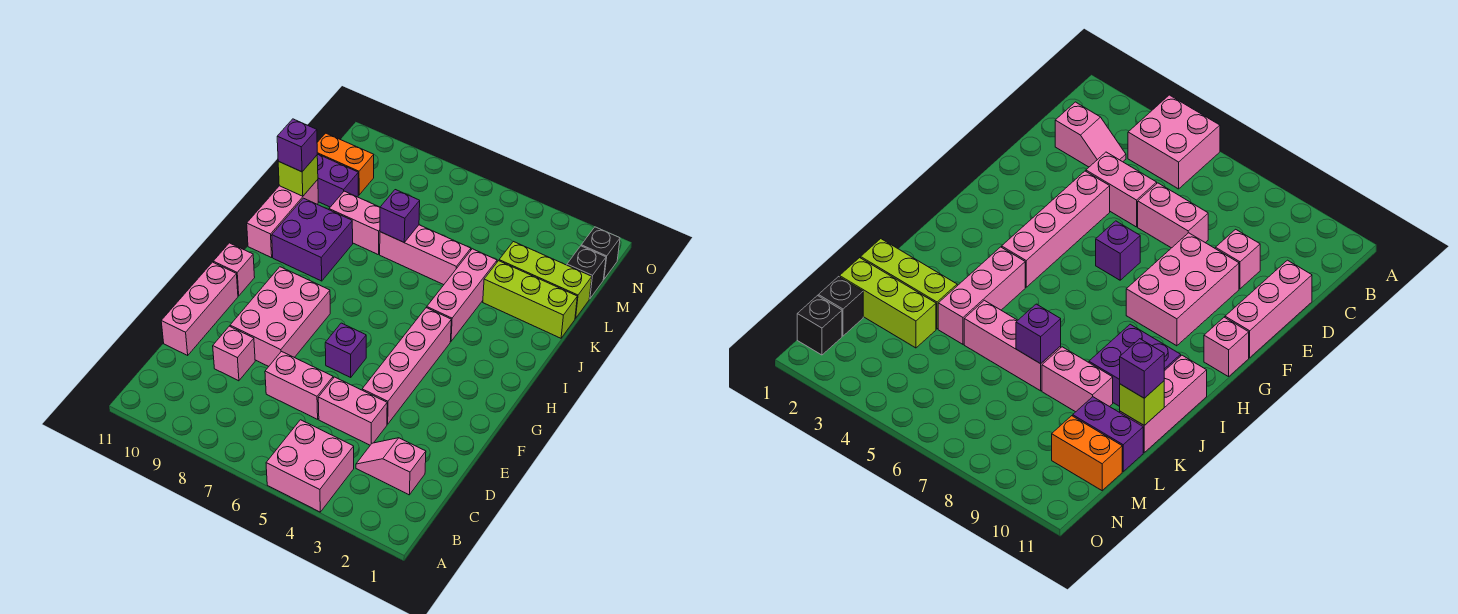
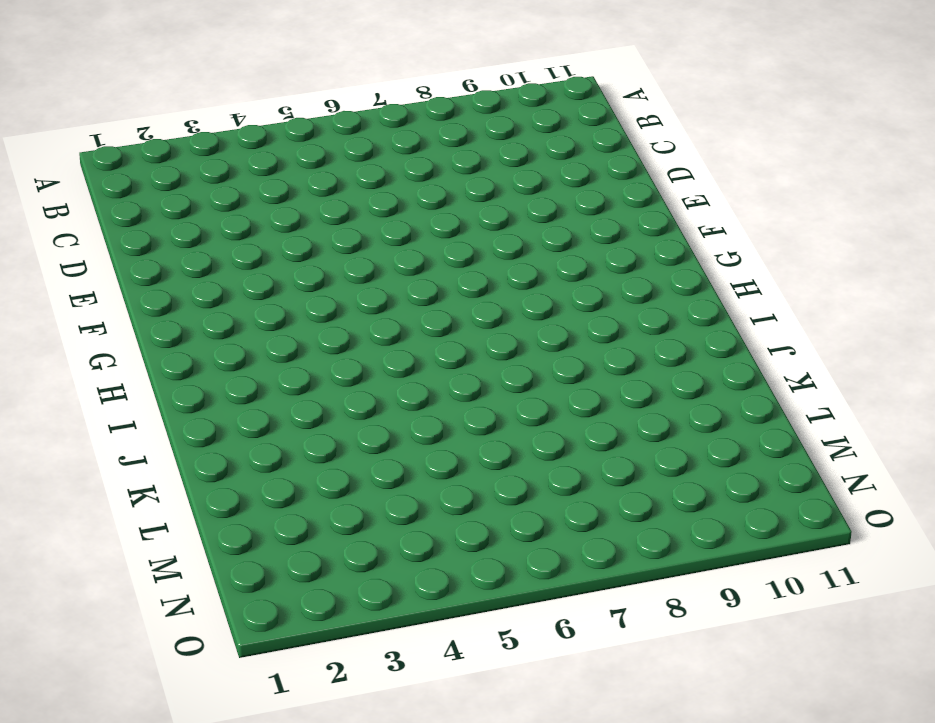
none -> pink 2x2 brick [266,420,354,512]
none -> pink 1x2 slope [356,438,426,495]
none -> pink 1x2 brick [318,377,387,445]

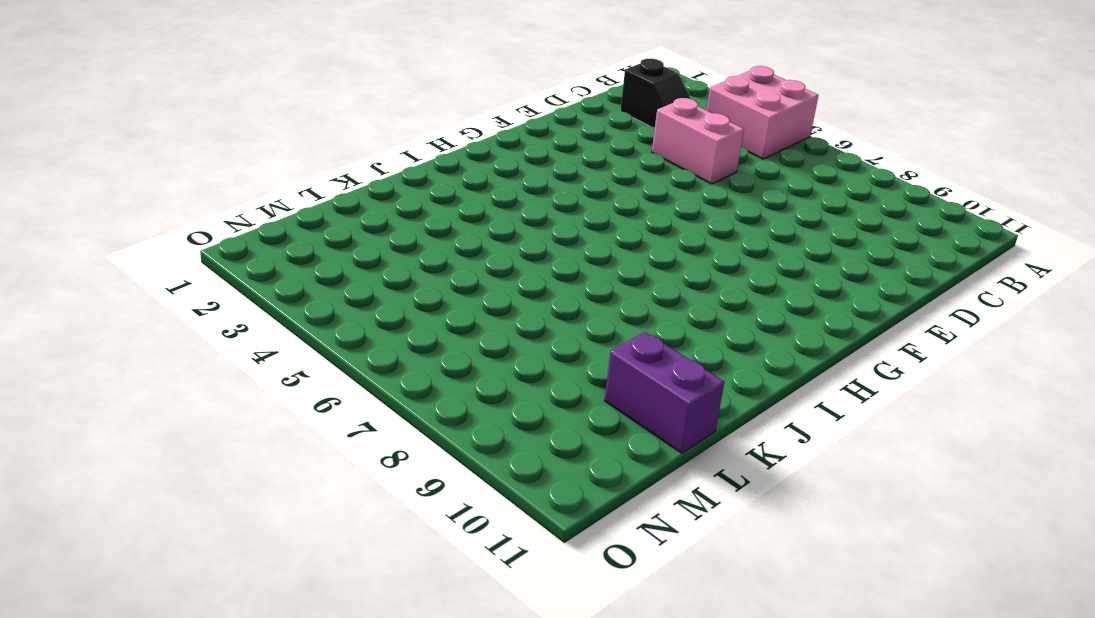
black 1x2 slope [620,59,691,127] -> pink 1x2 slope [356,438,426,495]
none -> pink 1x2 brick [265,352,333,419]
none -> pink 1x1 brick [213,326,255,381]
none -> pink 1x3 brick [161,262,238,355]

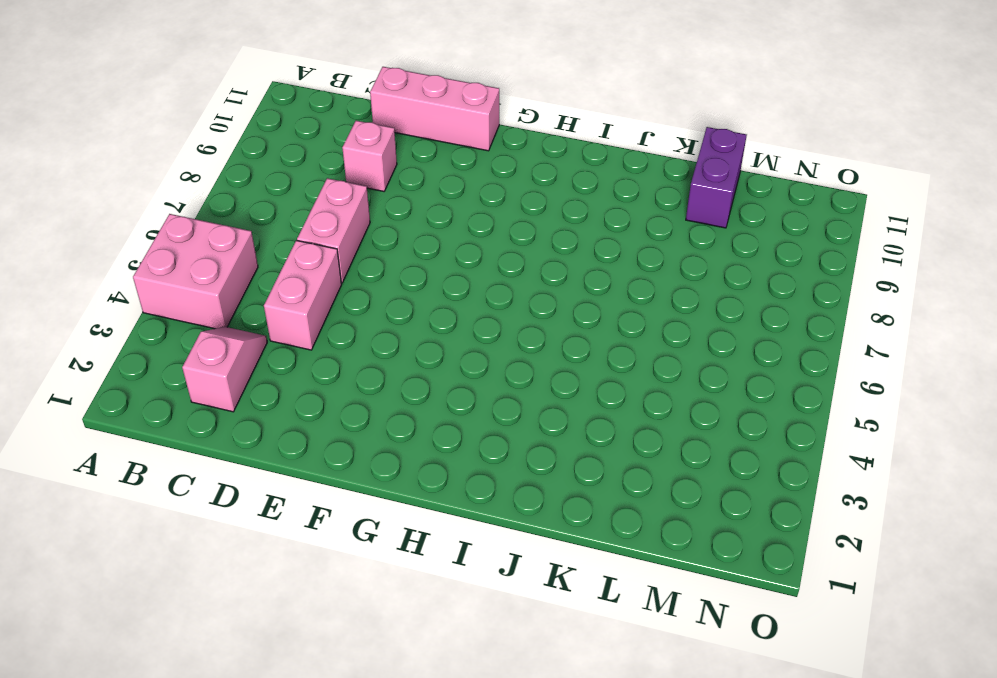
none -> pink 1x4 brick [362,308,451,424]
none -> pink 2x3 brick [230,267,330,366]
none -> purple 1x1 brick [325,323,366,377]

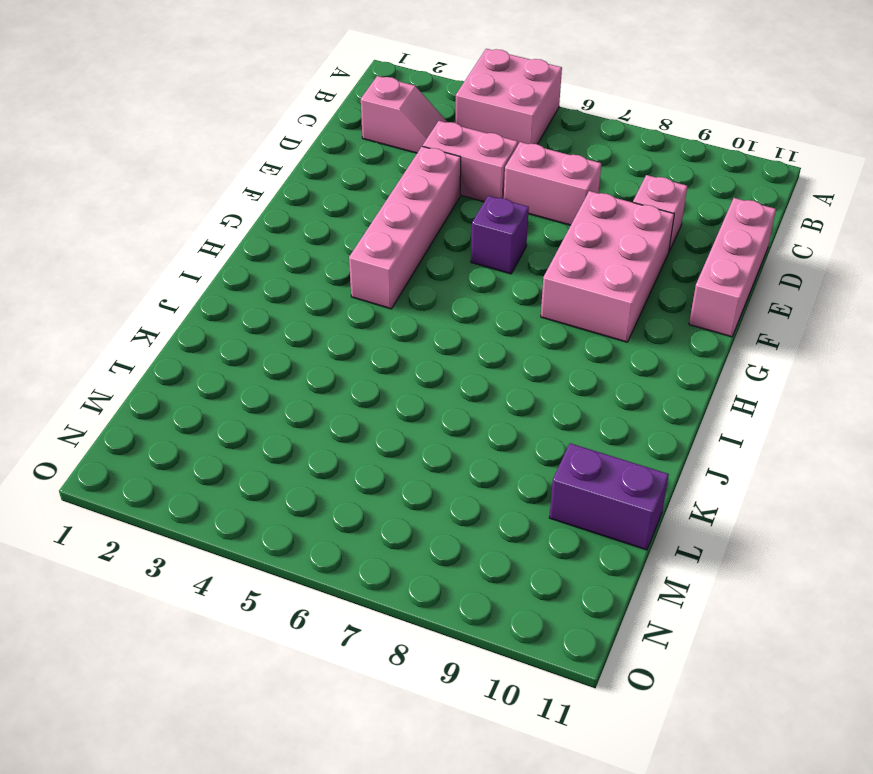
none -> pink 1x1 brick [213,243,255,296]
none -> pink 1x3 brick [427,249,497,341]
none -> purple 2x2 brick [272,198,353,281]

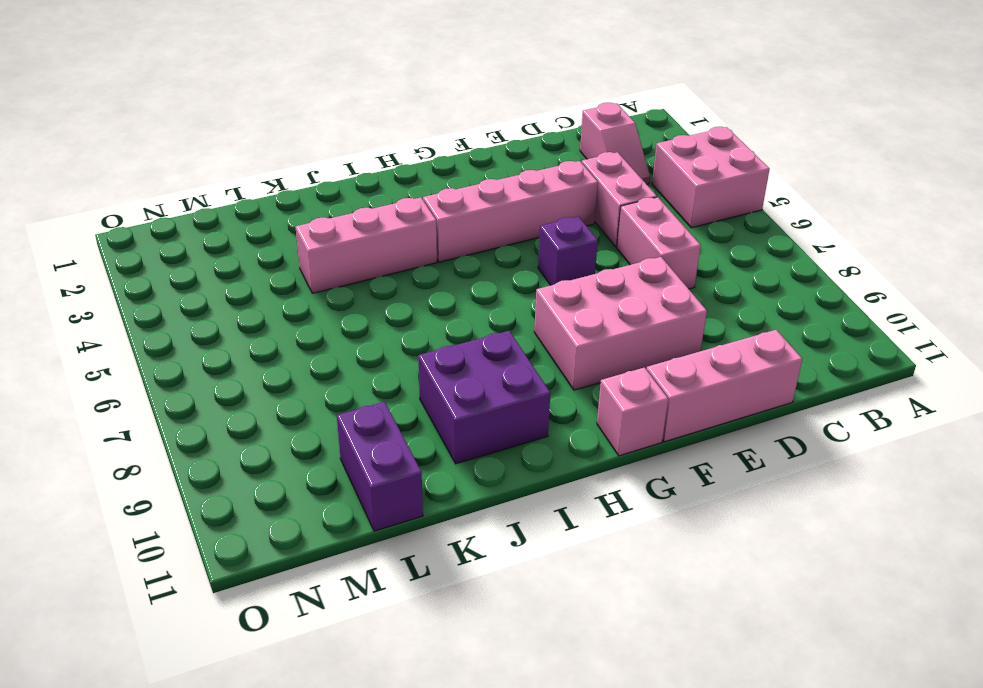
none -> pink 1x1 brick [213,326,255,381]
none -> pink 1x3 brick [247,180,318,258]
none -> lime 1x3 brick [483,261,577,338]

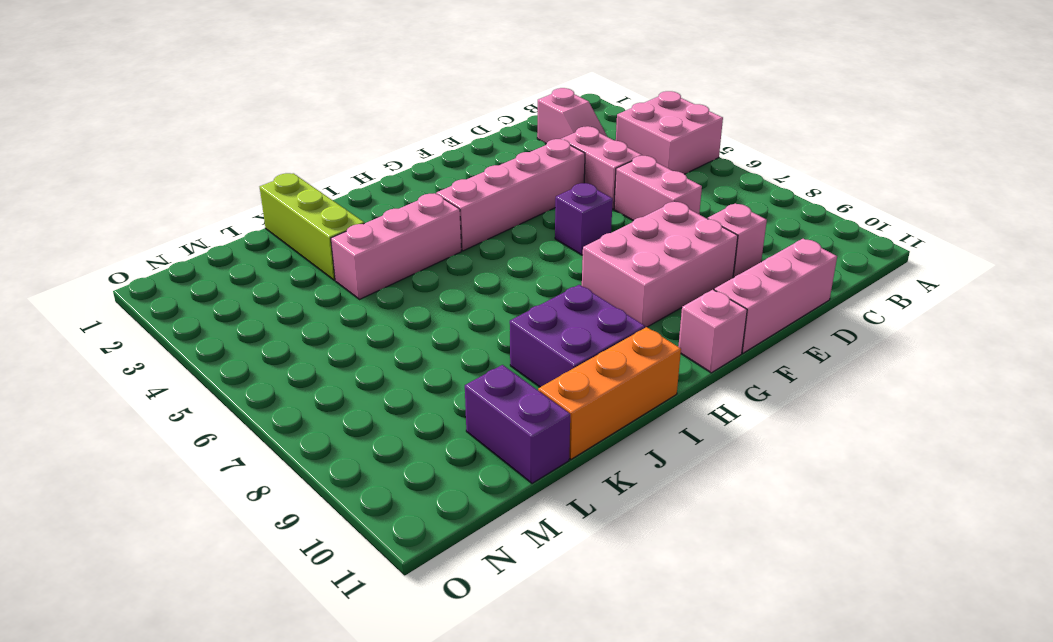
orange 1x3 brick [538,327,681,459] -> pink 1x3 brick [247,180,318,258]
none -> pink 1x3 brick [380,225,471,285]
none -> pink 1x2 brick [329,191,380,255]
none -> lime 1x3 brick [499,242,592,318]

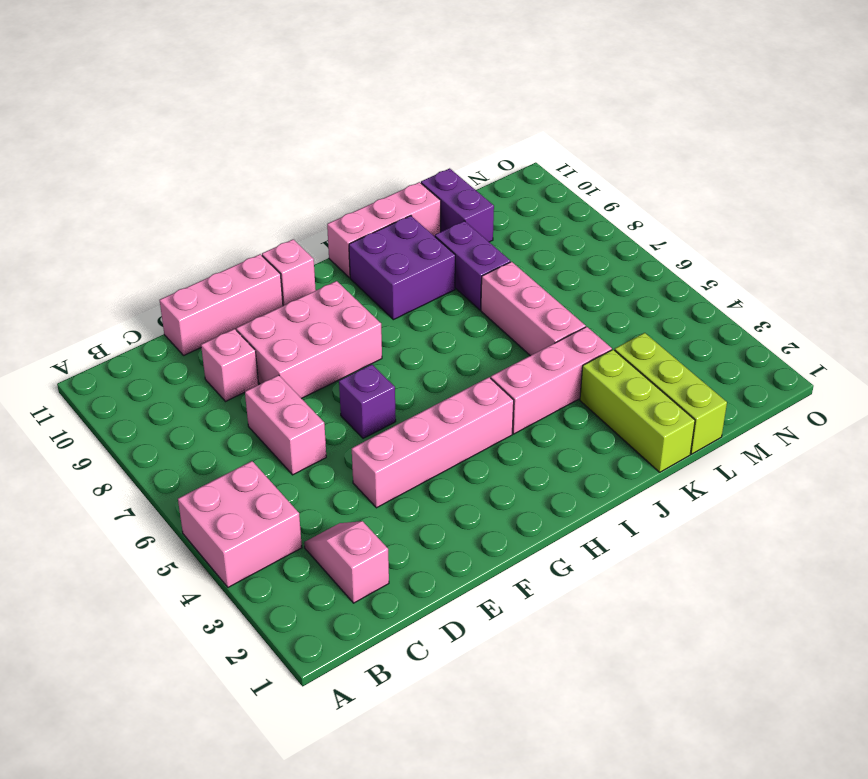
purple 1x2 brick [435,221,510,310] -> pink 1x2 brick [329,191,380,255]
none -> pink 1x2 brick [318,377,387,445]
none -> black 1x1 brick [567,246,606,299]
none -> orange 1x2 brick [317,133,374,195]

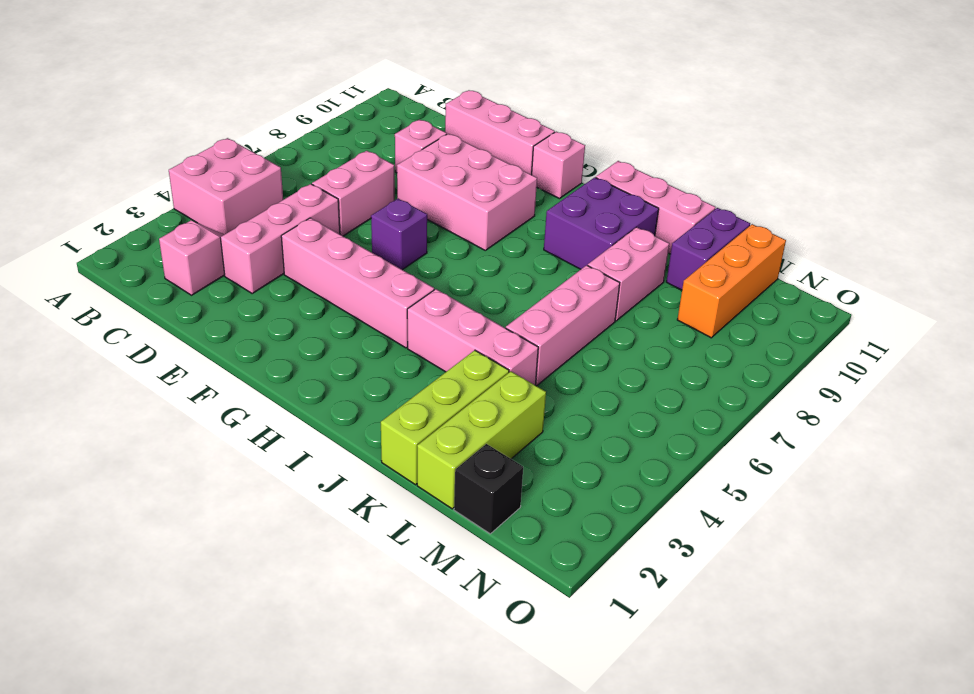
pink 1x3 brick [220,184,340,293] -> pink 1x2 brick [318,377,387,445]
orange 1x3 brick [677,224,786,338] -> orange 1x2 brick [317,133,374,195]
none -> black 1x1 brick [581,227,620,279]
none -> purple 1x1 brick [380,190,420,242]
none -> lime 1x1 brick [278,155,318,196]

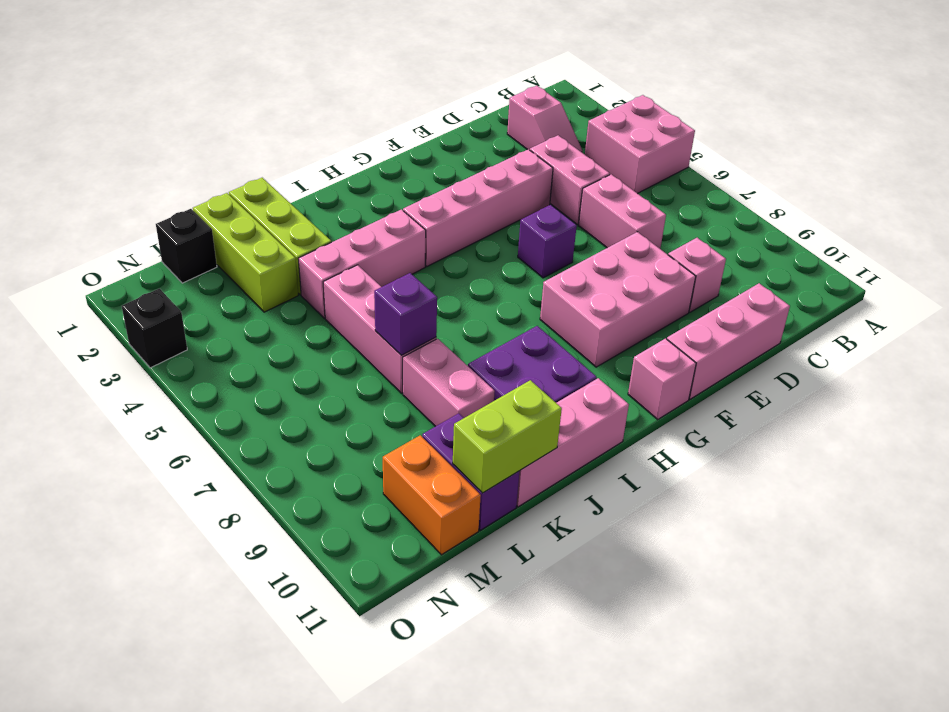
lime 1x2 brick [453,380,562,493] -> lime 1x1 brick [278,155,318,196]
black 1x1 brick [122,288,187,368] -> black 1x1 brick moved to [581,227,620,279]
none -> purple 1x1 brick [277,119,317,172]

